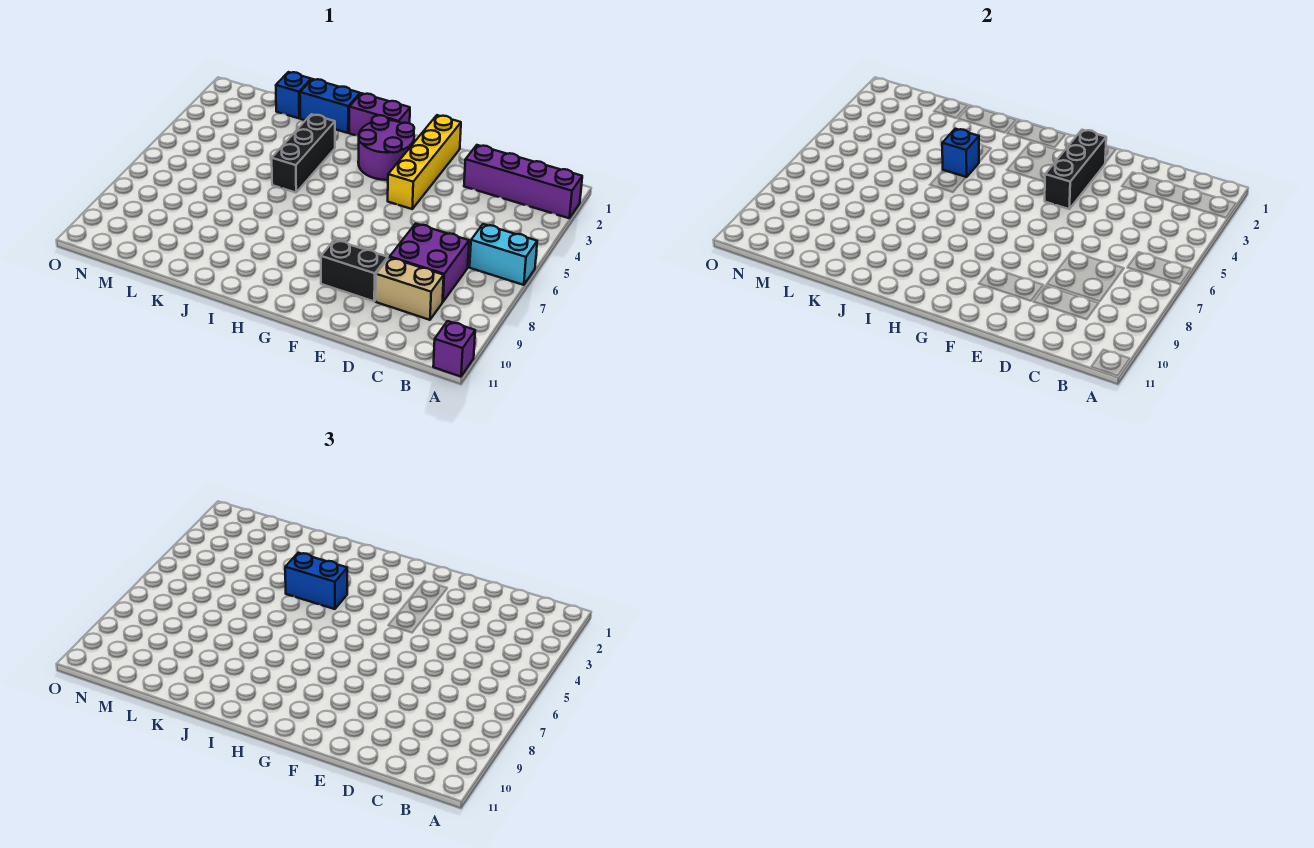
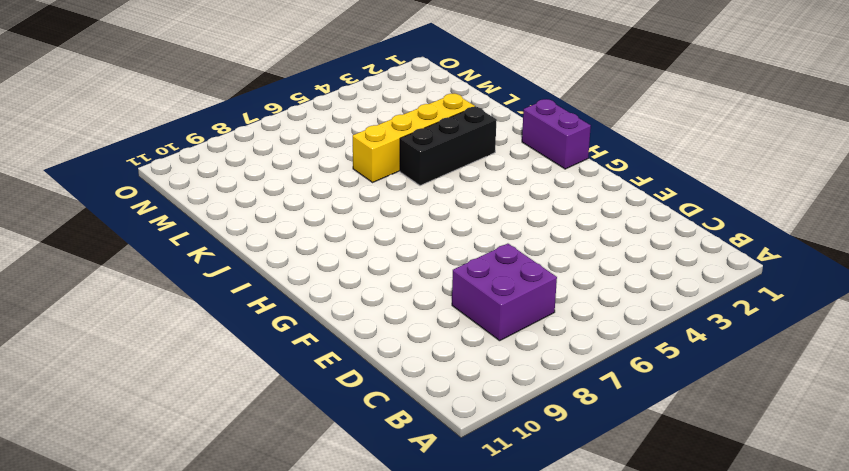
yellow 1x4 brick [353,93,475,182] -> yellow 1x4 brick moved to [388,115,461,209]
none -> purple 1x4 brick [464,145,582,218]
none -> cyan 1x2 brick [470,224,537,285]
none -> purple 1x1 brick [433,321,475,377]

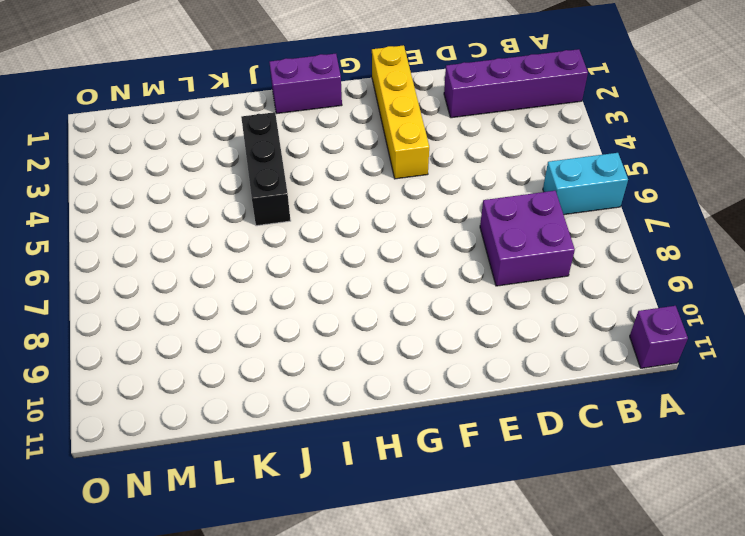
none -> tan 1x2 brick [376,257,444,320]
none -> black 1x2 brick [321,240,388,301]
none -> purple 2x2 round brick [358,115,414,180]

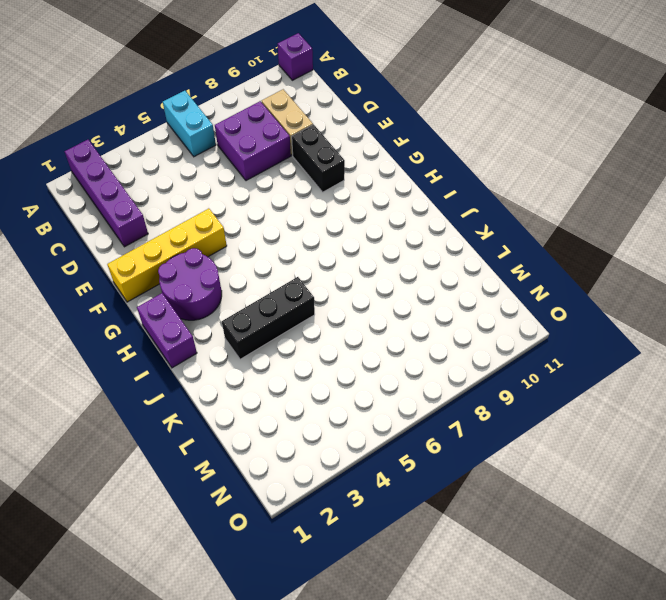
none -> blue 1x2 brick [300,79,360,133]
none -> blue 1x1 brick [276,72,311,118]
none -> black 1x3 brick [1045,130,1106,209]

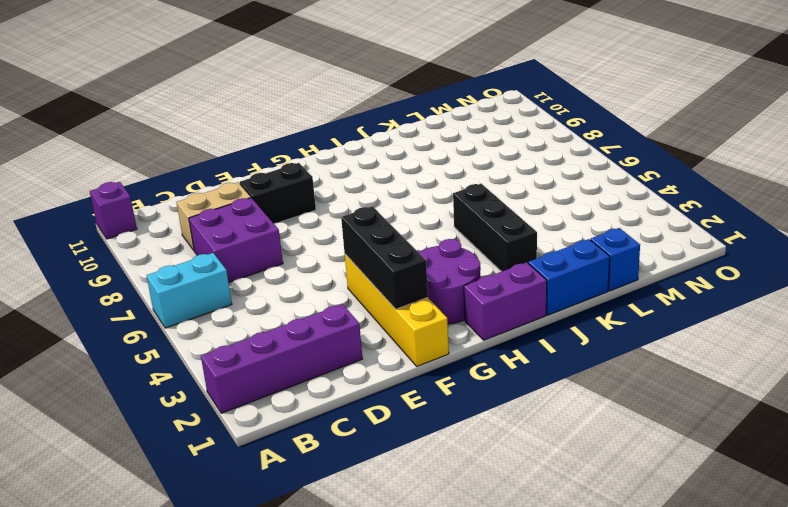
none -> blue 1x1 brick [942,129,979,177]
none -> blue 1x2 brick [285,553,347,609]

